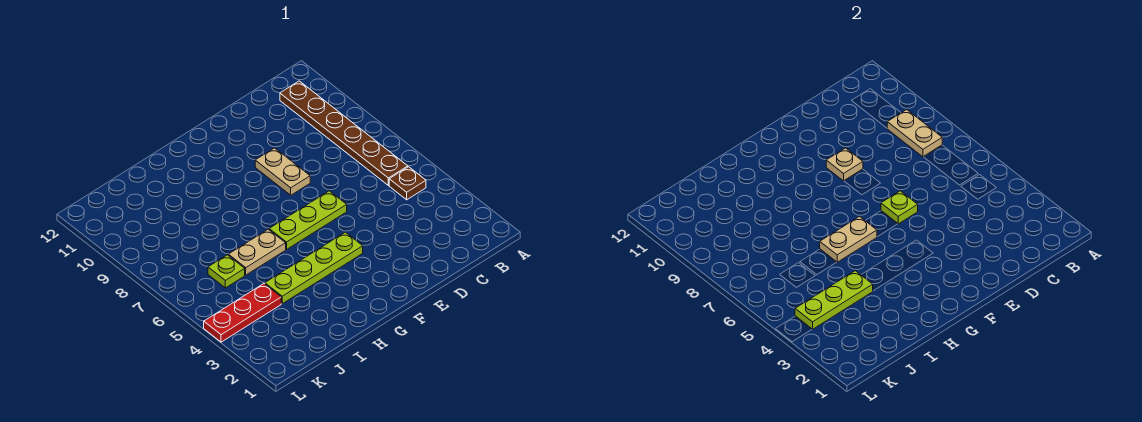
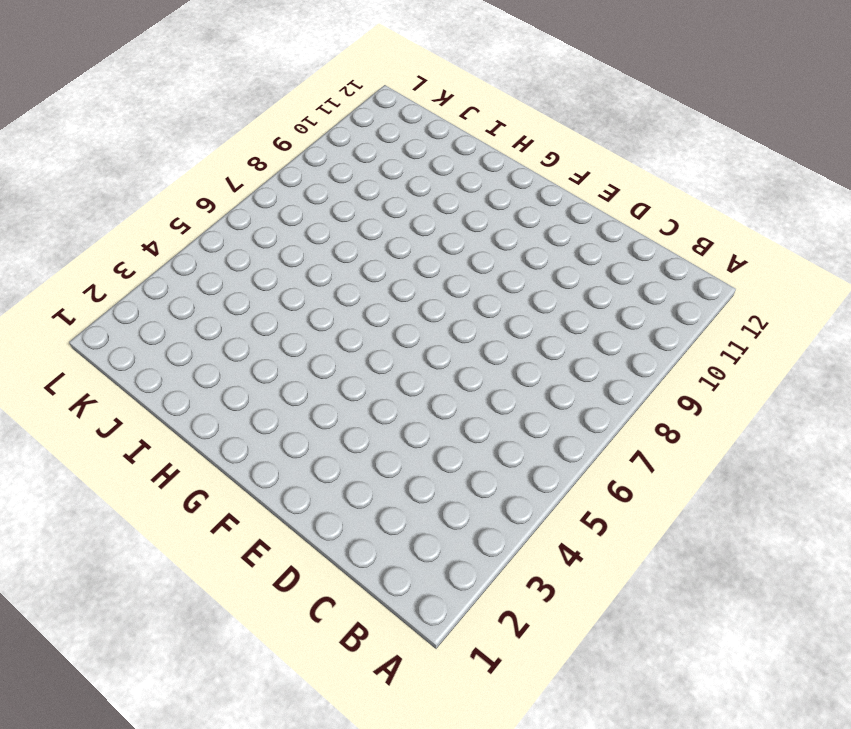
none -> brown 1x1 plate [389,167,426,200]
none -> brown 1x6 plate [280,81,408,185]
none -> lime 1x3 plate [269,191,347,249]

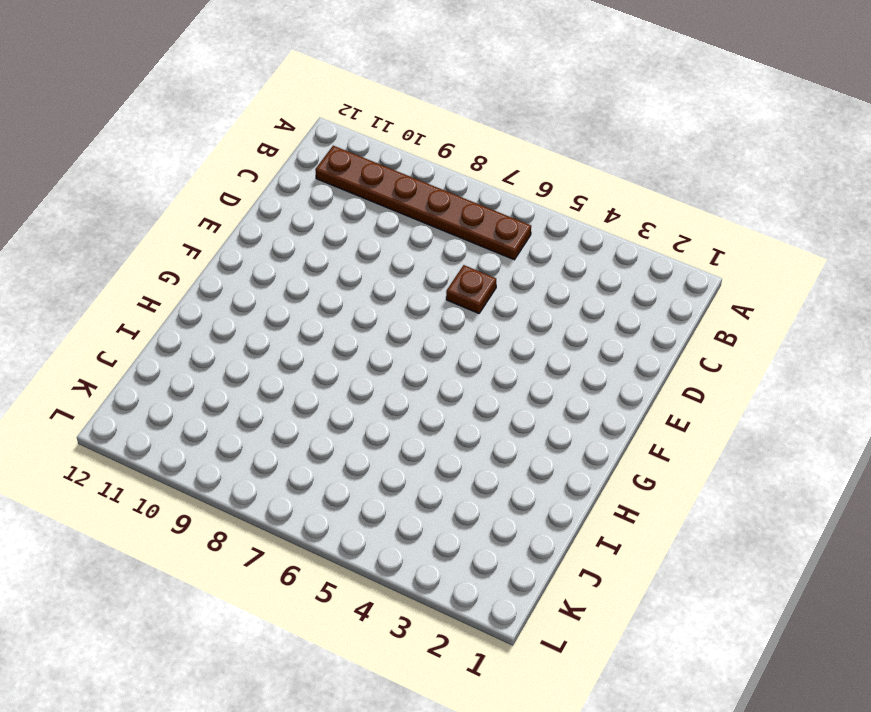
brown 1x1 plate [446,265,496,313] -> brown 1x1 plate moved to [389,167,426,200]
none -> lime 1x3 plate [269,191,347,249]
none -> tan 1x2 plate [255,148,310,195]
none -> lime 1x4 plate [265,232,363,304]

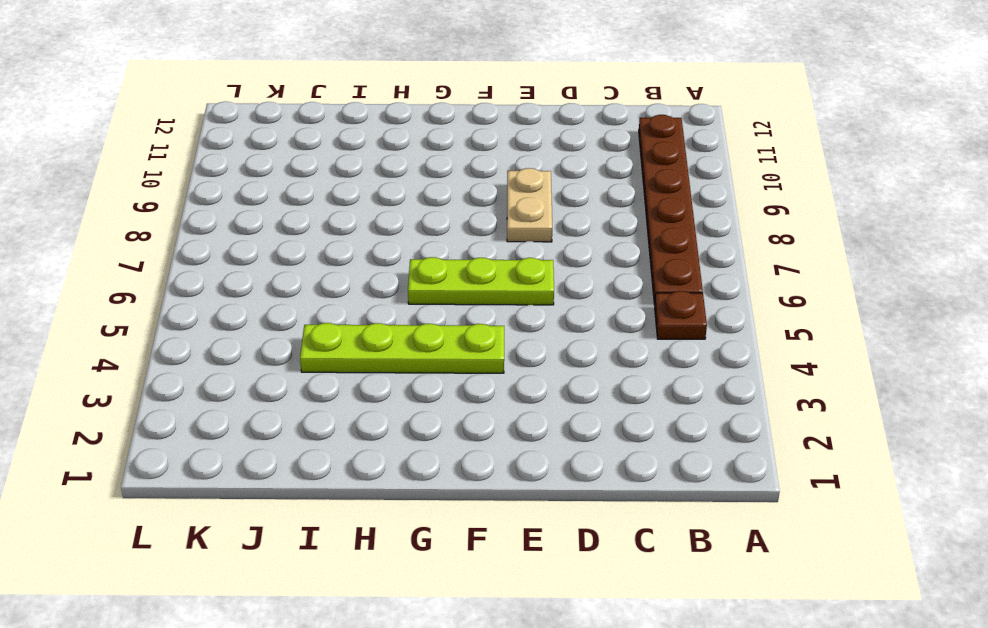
none -> tan 1x2 plate [228,229,286,275]
none -> red 1x3 plate [204,284,281,342]
none -> lime 1x1 plate [208,255,245,288]

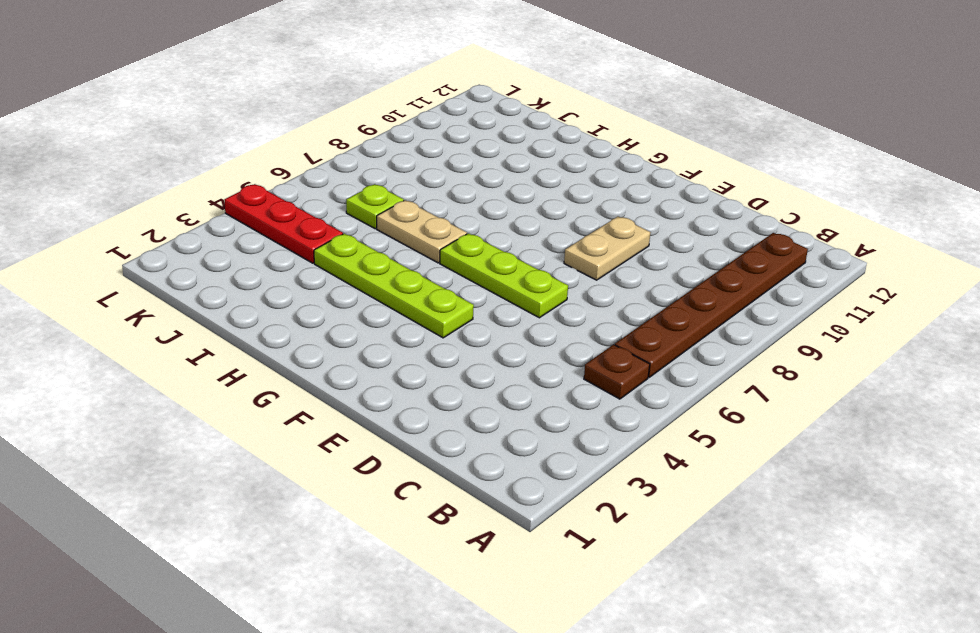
none -> tan 1x2 plate [887,110,942,157]
none -> lime 1x1 plate [881,191,918,224]
none -> tan 1x1 plate [826,148,863,181]

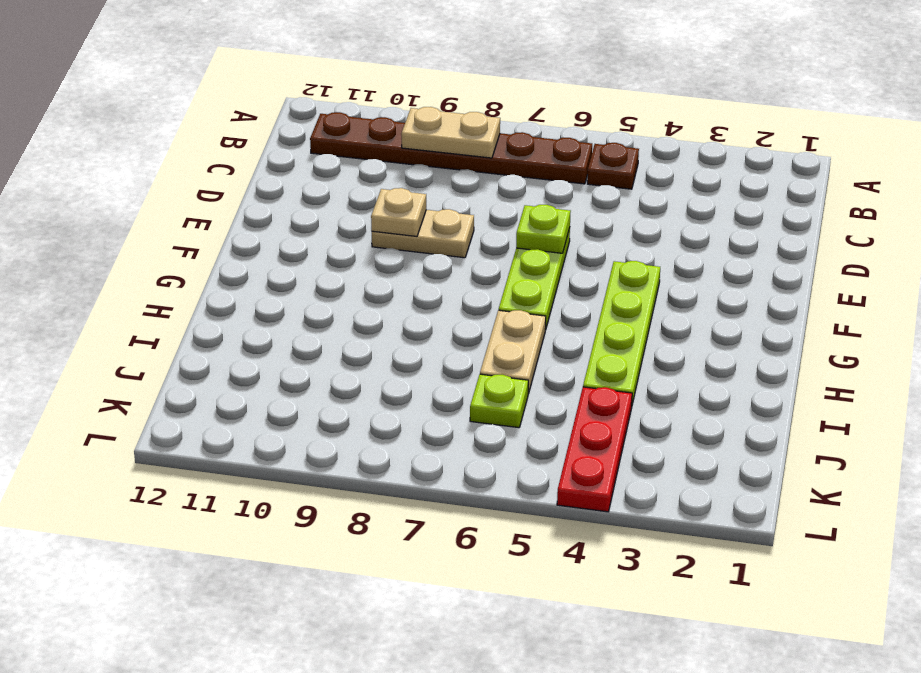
none -> tan 1x2 plate [820,217,877,262]
none -> lime 1x3 plate [795,271,873,329]

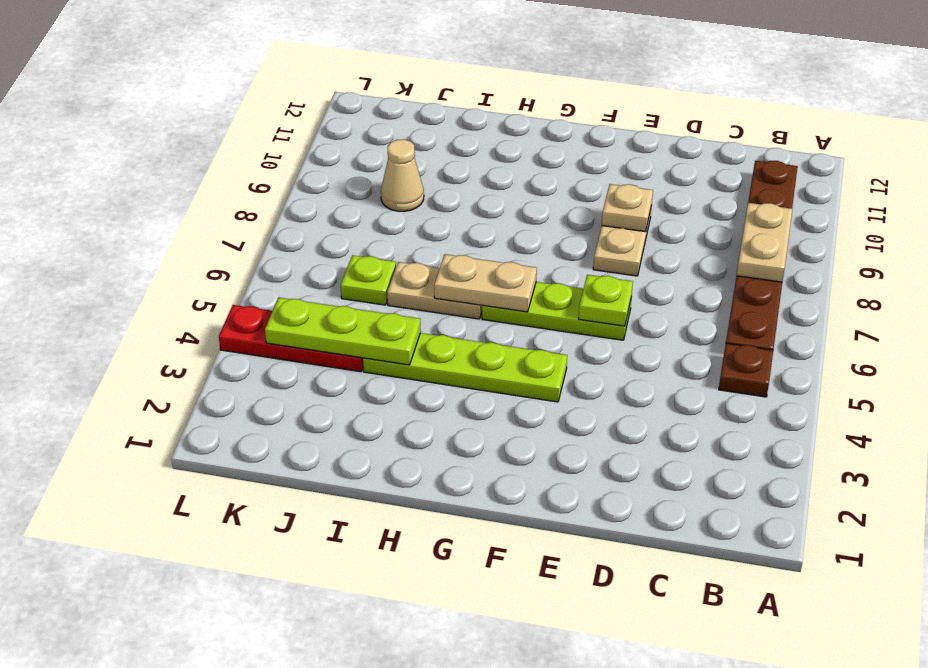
tan 1x1 cone [381,139,424,211] -> none

